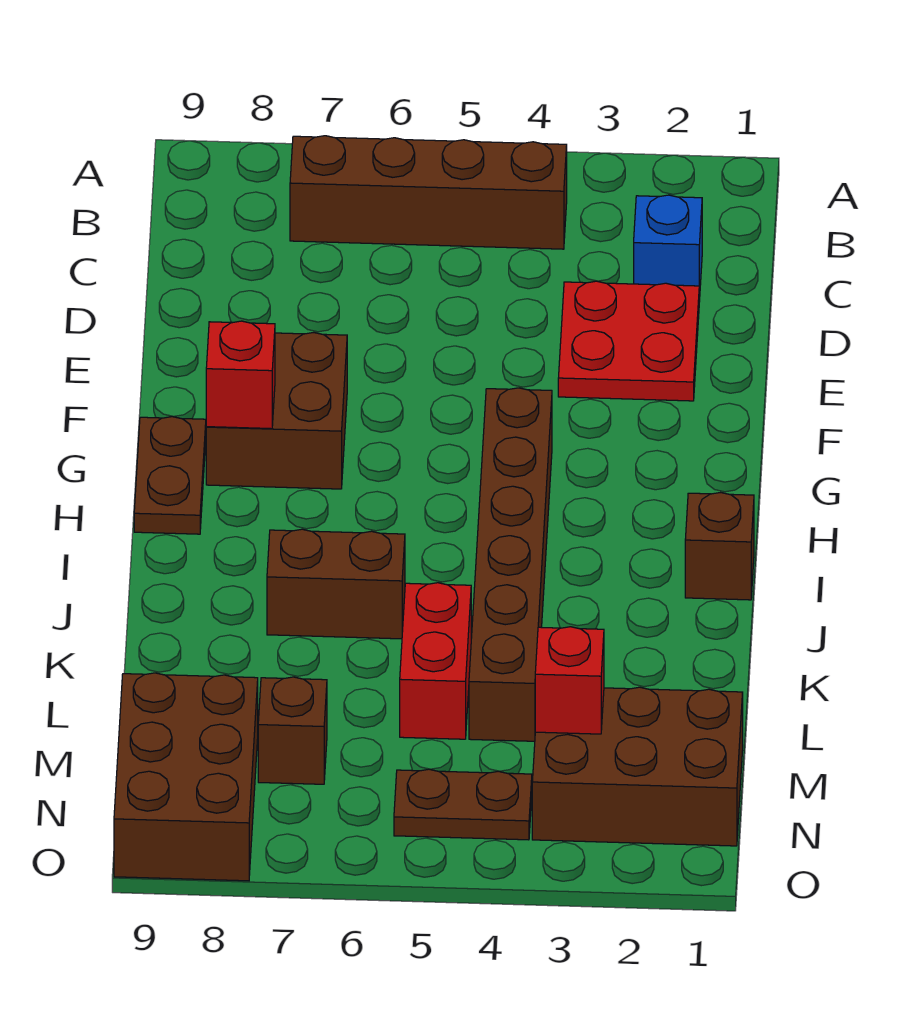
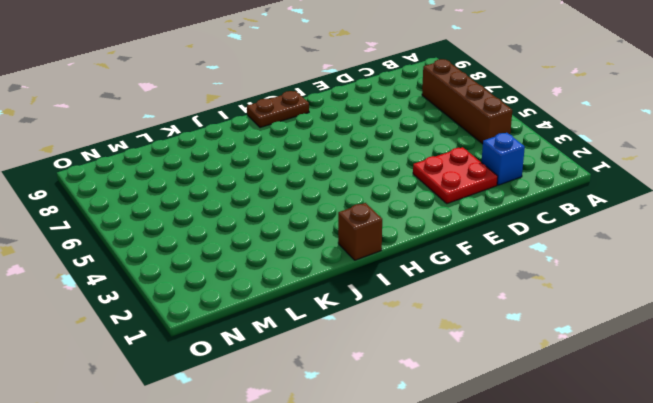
none -> brown 2x2 brick [206,333,347,489]
none -> brown 1x6 brick [469,388,552,741]
none -> brown 1x2 brick [267,529,405,639]

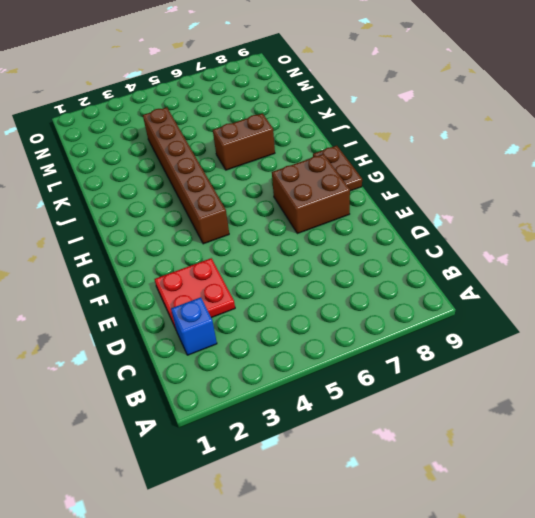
none -> brown 1x4 brick [290,136,567,249]
none -> brown 1x1 brick [685,493,754,600]
none -> red 1x2 brick [400,583,471,739]

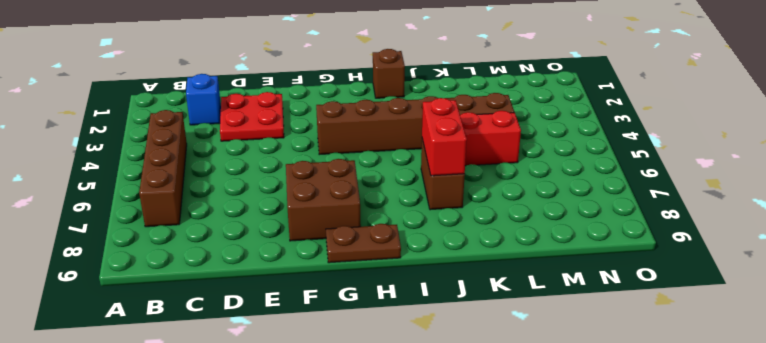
red 1x2 brick [422,98,467,176] -> none
none -> brown 2x3 brick [532,687,743,846]
none -> brown 1x1 brick [258,677,327,784]
none -> brown 2x3 brick [114,673,258,881]

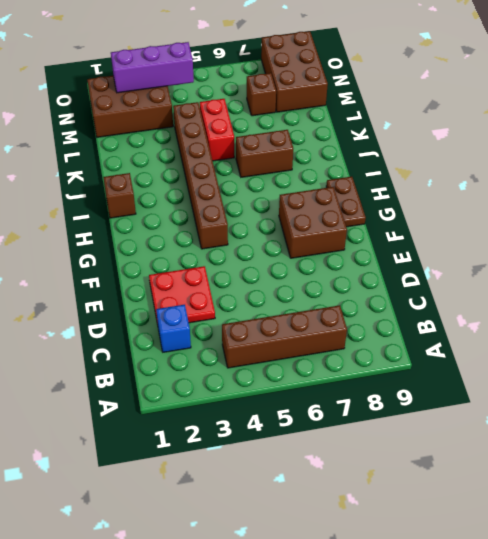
purple 1x3 brick [111,42,194,93] -> none
none -> brown 1x2 plate [394,769,532,840]
none -> red 1x1 brick [206,321,275,429]
none -> red 1x1 brick [535,627,604,734]

